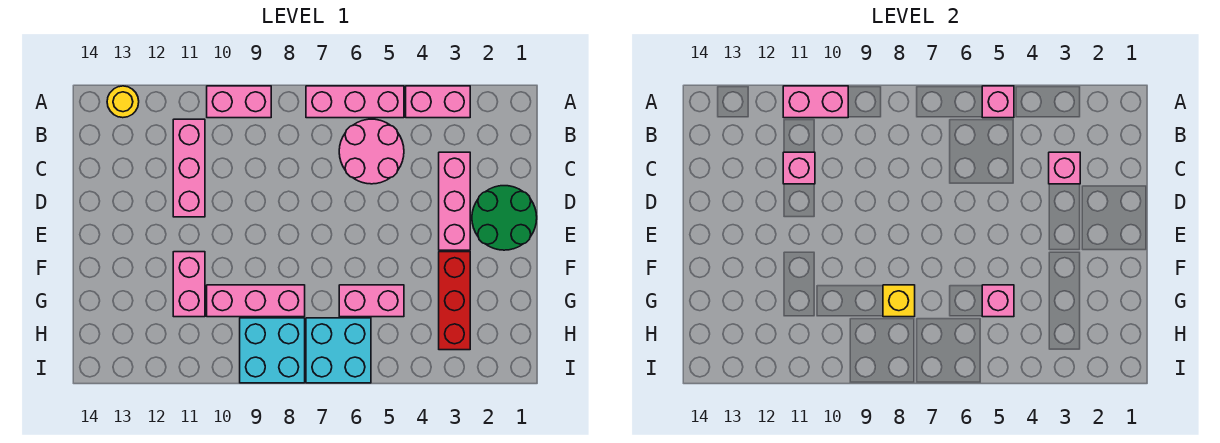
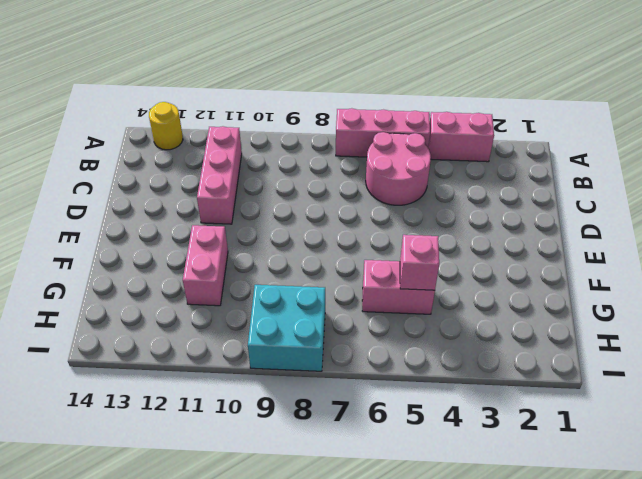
none -> pink 1x2 brick [207,86,271,118]
none -> pink 1x3 brick [439,152,470,250]
none -> green 2x2 round brick [472,186,537,250]

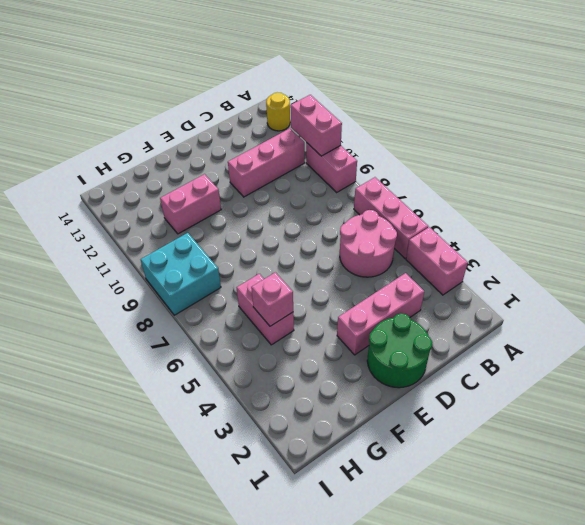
none -> red 1x3 brick [439,252,470,350]
none -> pink 1x3 brick [207,285,305,317]
none -> cyan 2x2 brick [306,318,371,383]

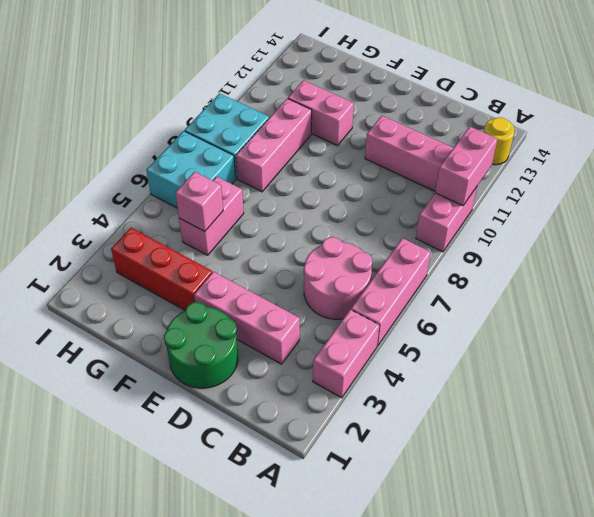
none -> pink 1x1 brick [982,86,1014,118]
none -> pink 1x1 brick [1049,152,1080,184]
none -> pink 1x1 brick [783,152,815,184]

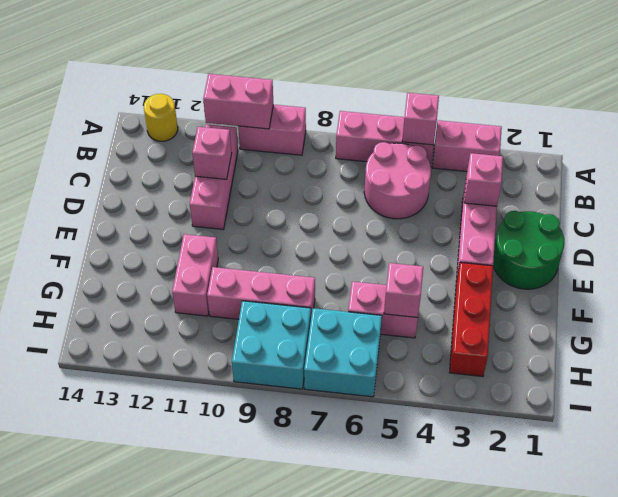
none -> yellow 1x1 brick [883,285,915,317]

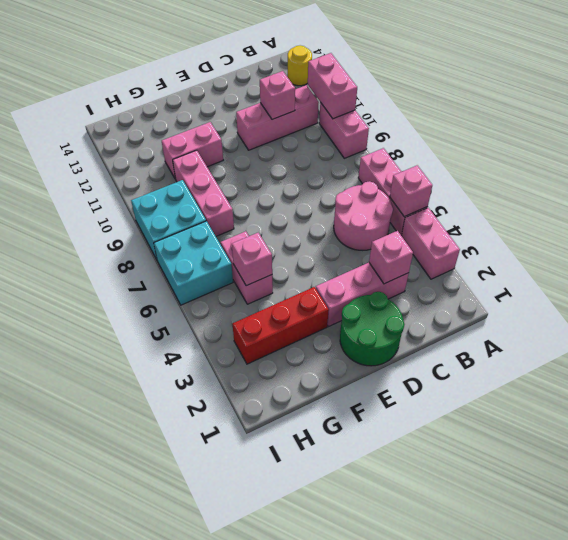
none -> yellow 1x1 brick [883,285,915,317]

